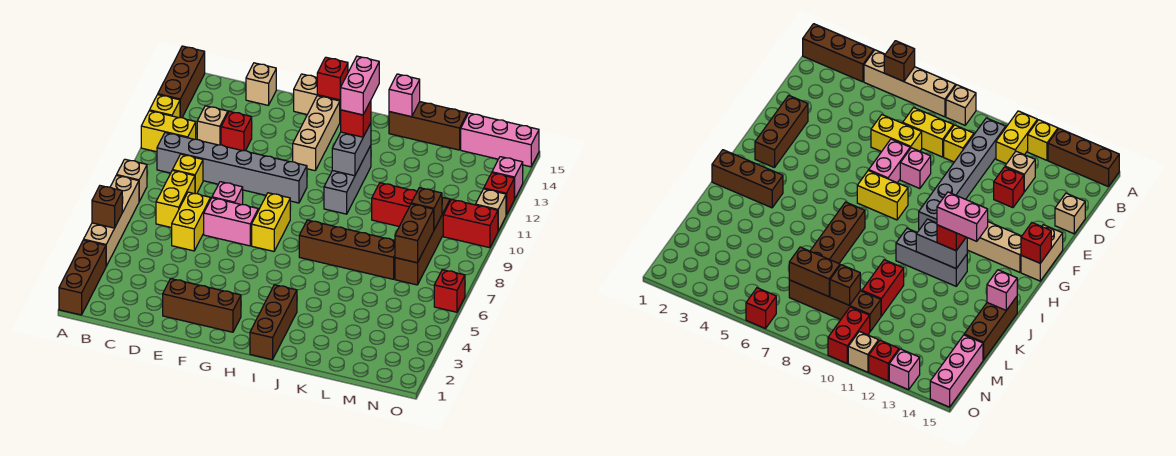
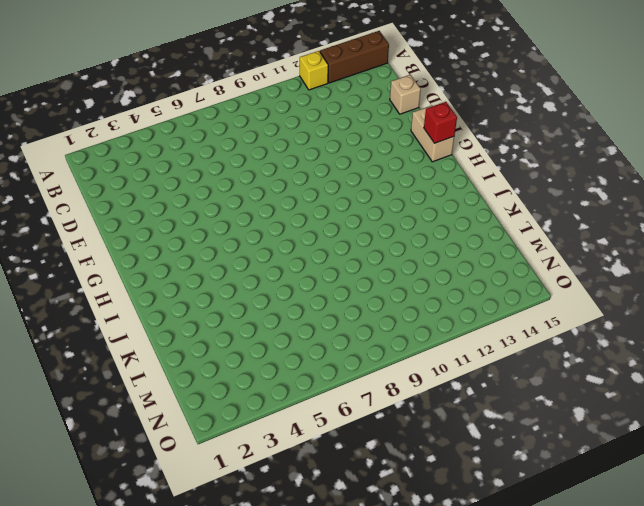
none -> brown 1x3 brick [59,240,106,315]
none -> tan 1x4 brick [84,175,139,266]
none -> tan 1x1 brick [117,159,147,201]
none -> yellow 1x2 brick [141,111,196,152]

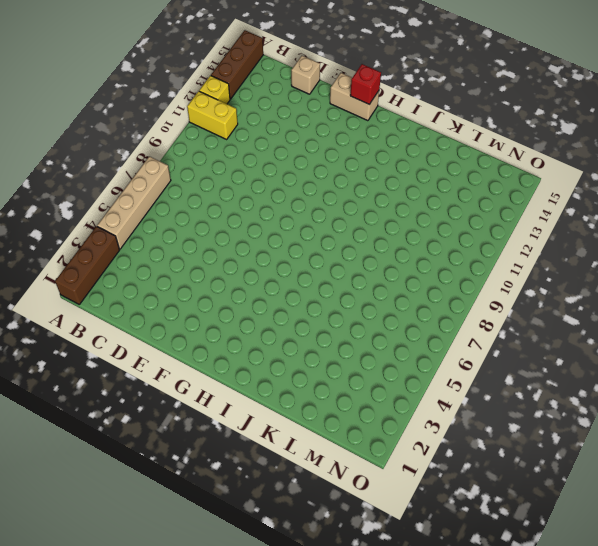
none -> tan 1x1 brick [117,159,147,201]
none -> grey 1x6 brick [157,133,307,203]
none -> yellow 1x2 brick [156,170,195,228]
none -> yellow 1x1 brick [173,154,203,194]

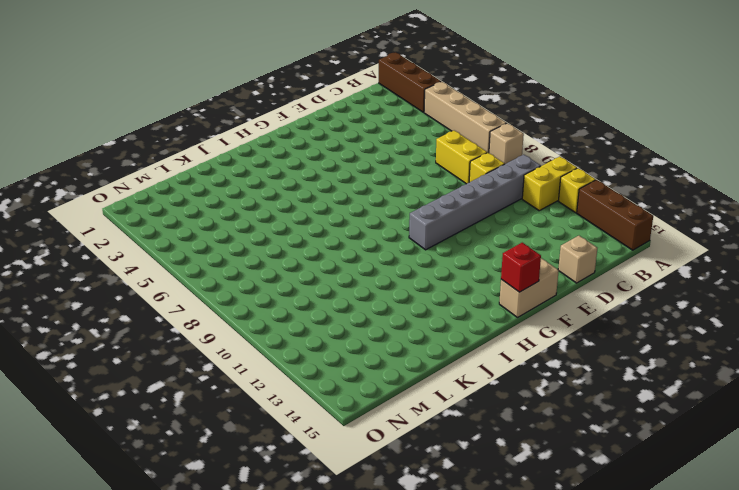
none -> tan 1x1 brick [197,106,228,145]
none -> yellow 1x2 brick [172,192,211,251]
none -> red 1x1 brick [221,111,252,151]
none -> brown 1x3 brick [163,279,241,332]

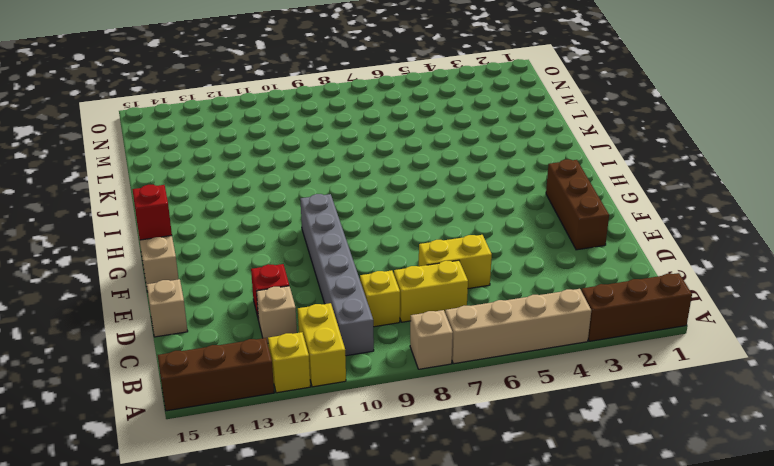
none -> pink 1x2 brick [204,198,258,246]
none -> pink 1x1 brick [212,182,243,205]
none -> yellow 1x2 brick [252,193,290,251]
none -> tan 1x3 brick [293,96,340,171]

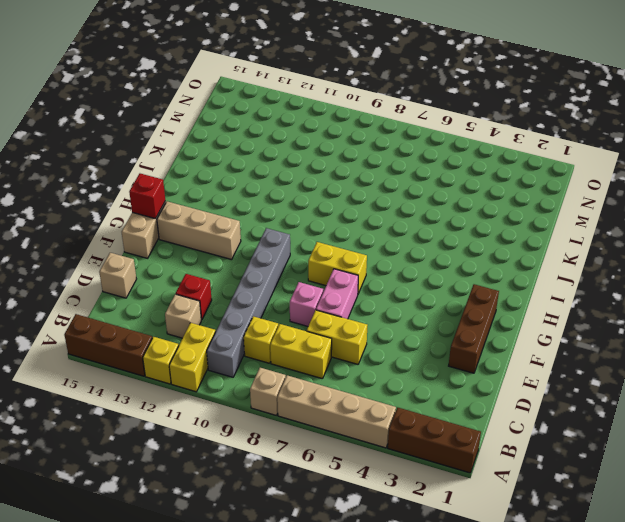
none -> brown 1x3 brick [250,285,297,360]
none -> brown 1x4 brick [299,220,395,279]
none -> grey 1x3 brick [324,145,371,214]
none -> brown 1x3 brick [389,102,467,150]

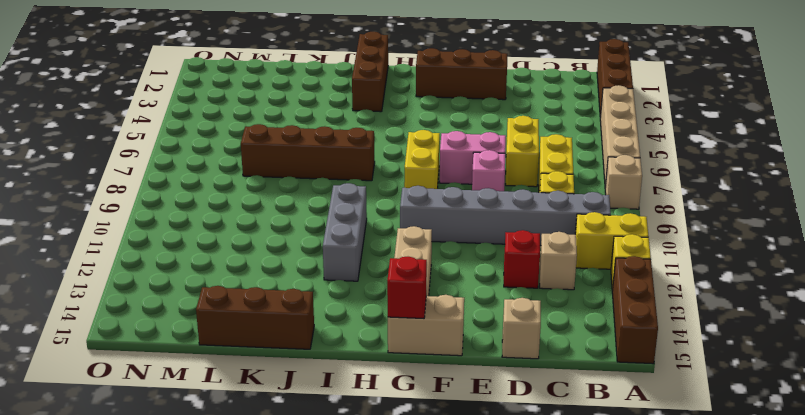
none -> red 1x2 brick [372,183,417,226]
none -> brown 1x4 brick [395,197,450,285]
none -> pink 1x3 brick [461,113,539,167]
none -> red 1x2 brick [443,200,498,248]

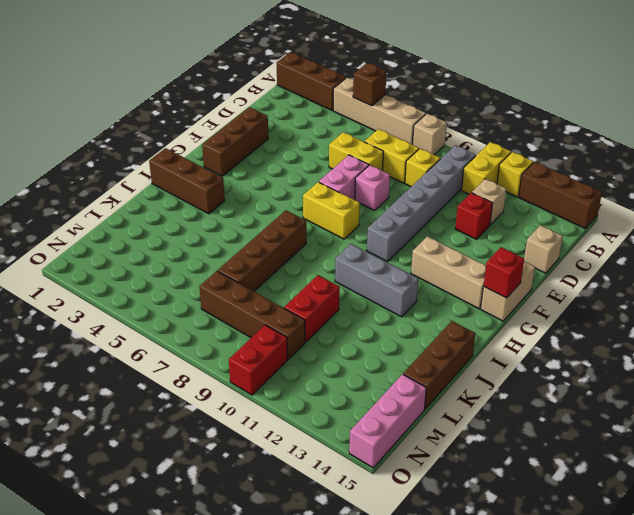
none -> red 1x1 brick [434,270,465,312]
none -> tan 1x1 brick [476,189,506,231]
none -> red 1x1 brick [484,173,514,215]
none -> pink 1x1 brick [492,157,523,199]

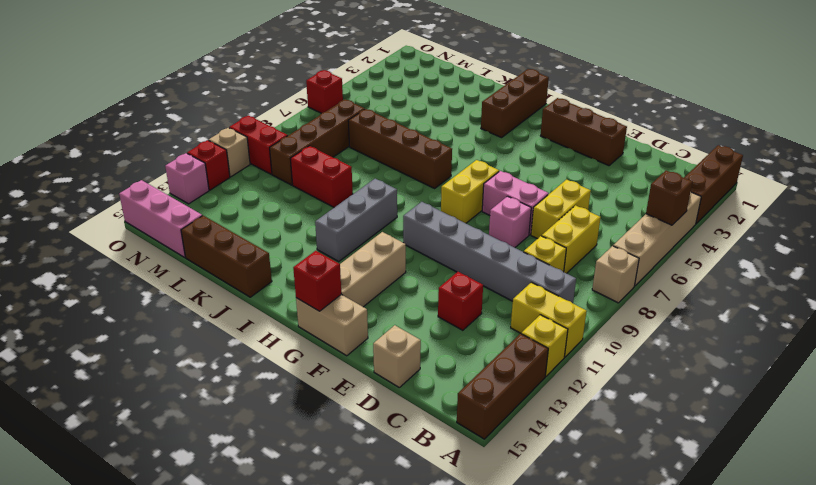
none -> tan 1x1 brick [197,106,228,145]
none -> grey 1x2 brick [332,123,371,176]
none -> pink 1x1 brick [389,74,420,117]
none -> brown 1x2 brick [395,204,434,263]

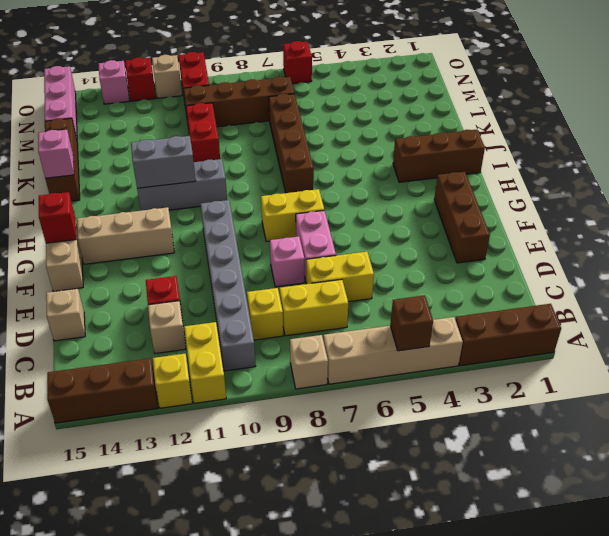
none -> brown 1x2 brick [395,204,434,263]
none -> brown 1x1 brick [411,188,442,230]
none -> red 1x1 brick [340,101,371,137]
none -> pink 1x2 brick [340,56,379,115]

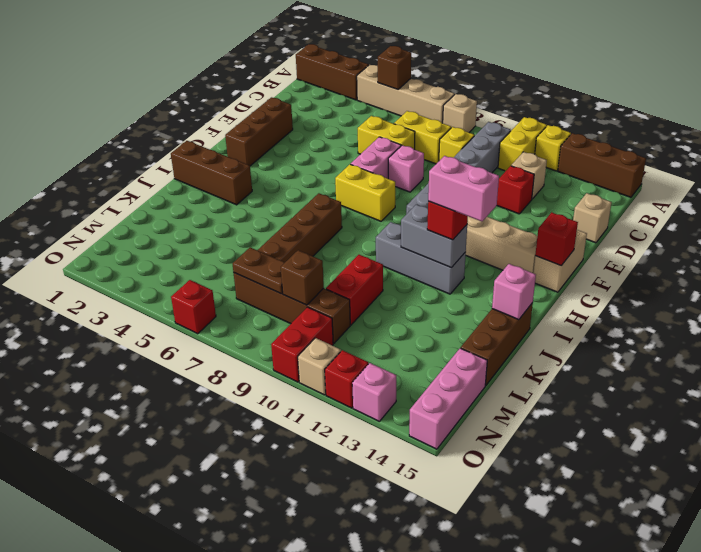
brown 1x2 plate [233,247,285,294] -> brown 1x2 brick [395,204,434,263]

